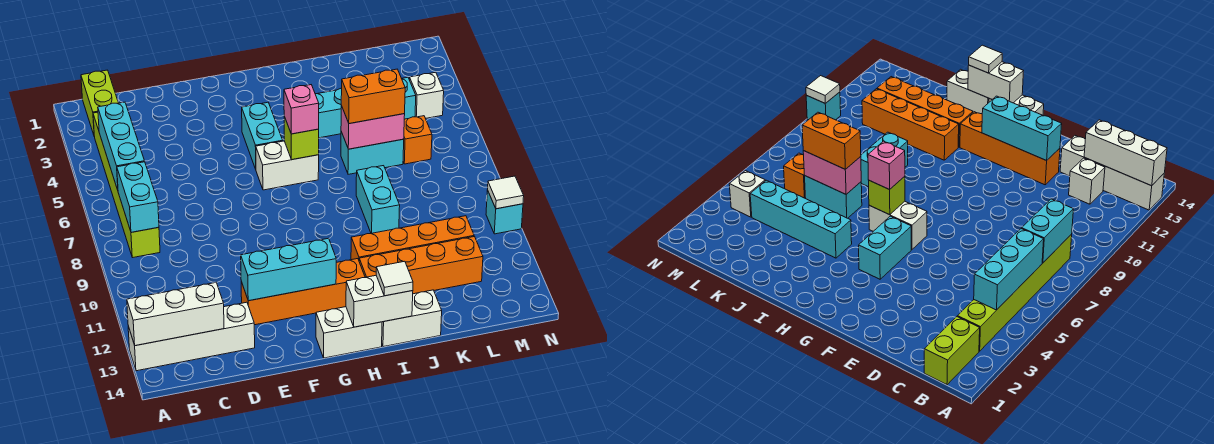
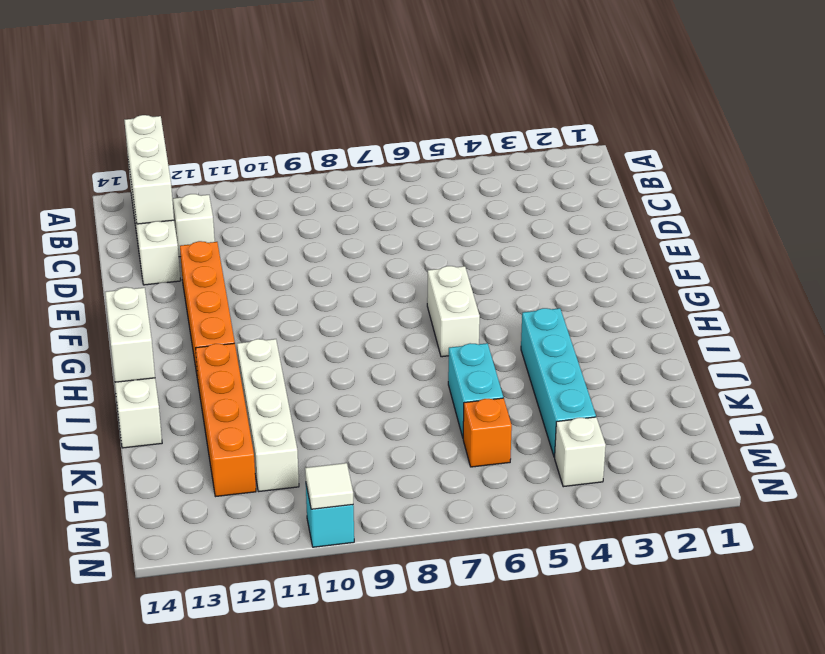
white 1x4 brick [237,339,299,492] -> orange 1x4 brick [351,216,474,260]
none -> lime 1x2 brick [81,70,118,137]
none -> lime 1x6 brick [93,112,160,258]
none -> cyan 1x2 brick [242,102,283,169]

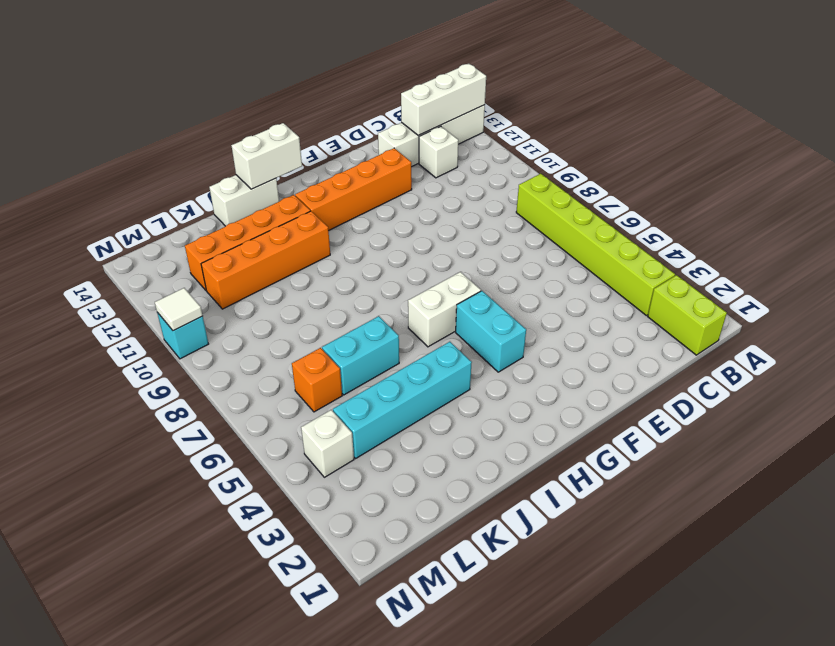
none -> white 1x2 brick [316,307,382,358]
none -> cyan 1x2 brick [356,166,400,233]
none -> cyan 1x3 brick [98,102,145,190]

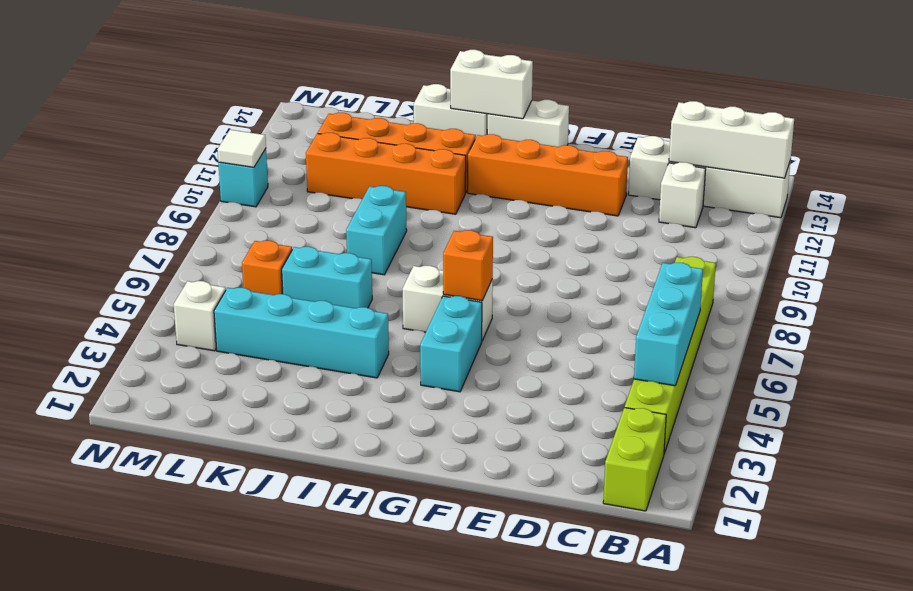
orange 1x1 brick [443,230,493,301] -> none
none -> cyan 1x2 brick [117,162,159,232]
none -> cyan 1x3 brick [241,238,336,301]
none -> lime 1x1 brick [284,117,319,160]

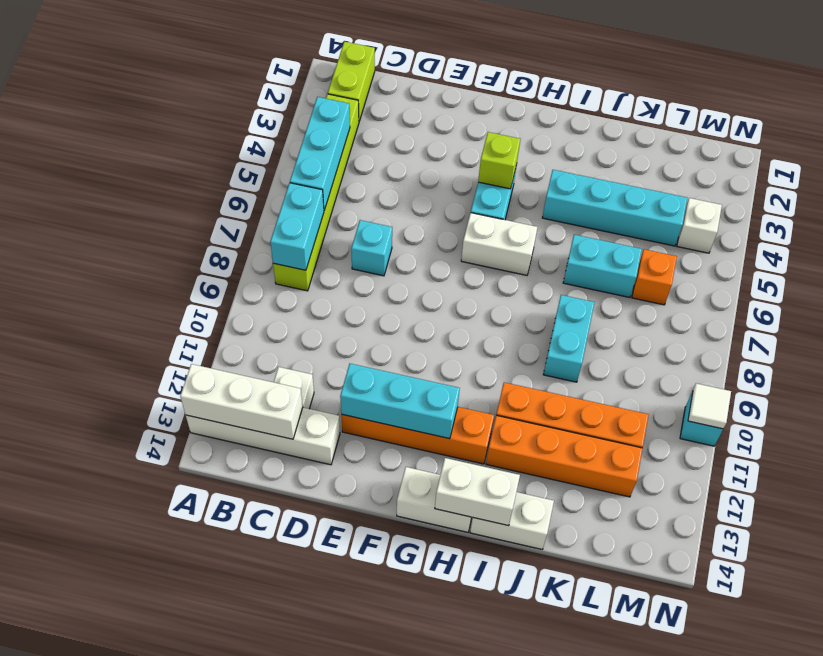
cyan 1x1 brick [351,220,392,276] -> none
lime 1x1 brick [478,132,520,189] -> lime 1x1 brick moved to [284,117,319,160]
none -> pink 1x2 brick [341,106,405,149]
none -> pink 1x1 brick [284,85,319,134]
none -> white 1x1 tile [376,261,413,296]

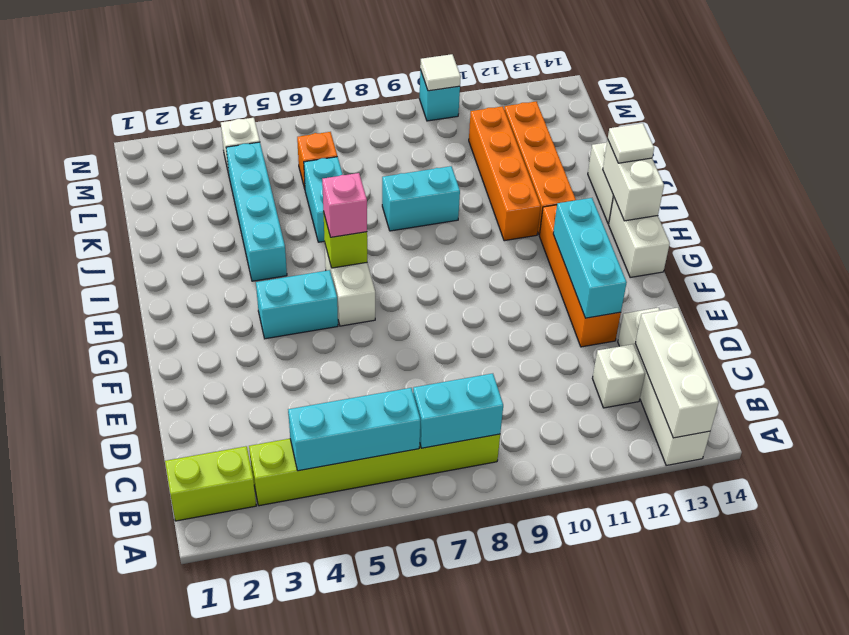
none -> pink 1x2 brick [341,106,405,149]
none -> orange 1x2 brick [341,69,405,124]

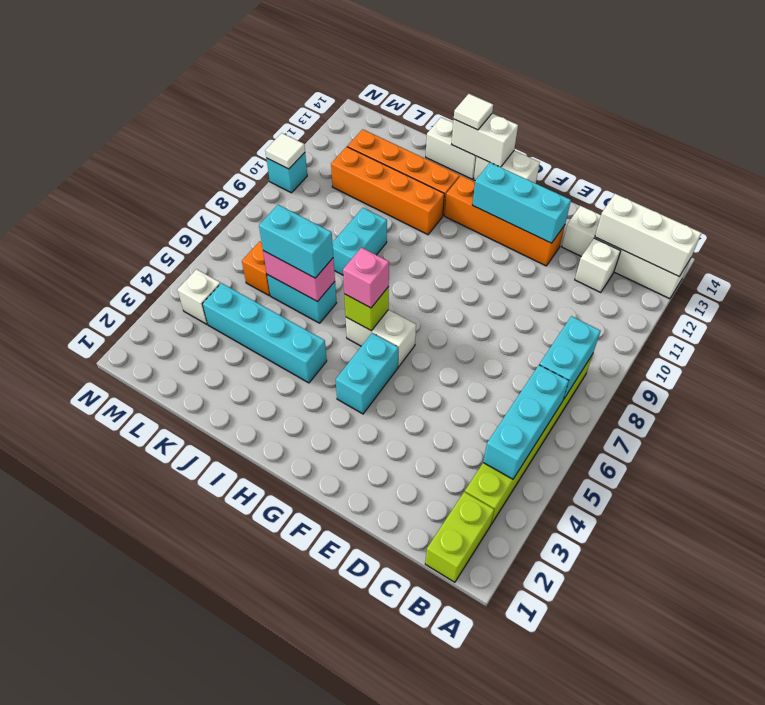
cyan 1x2 brick [259,205,333,278] -> orange 1x2 brick [341,69,405,124]

